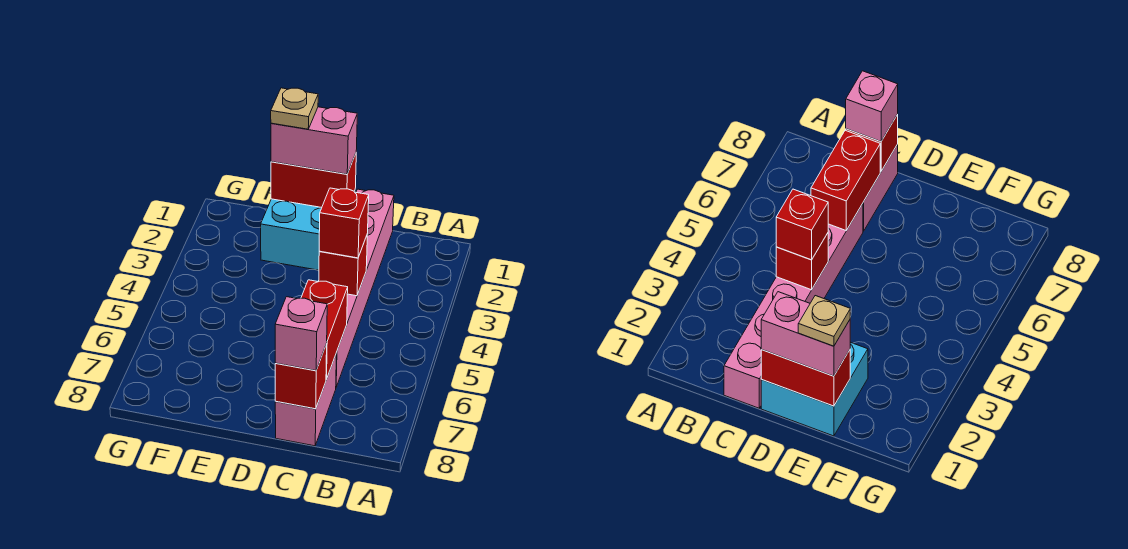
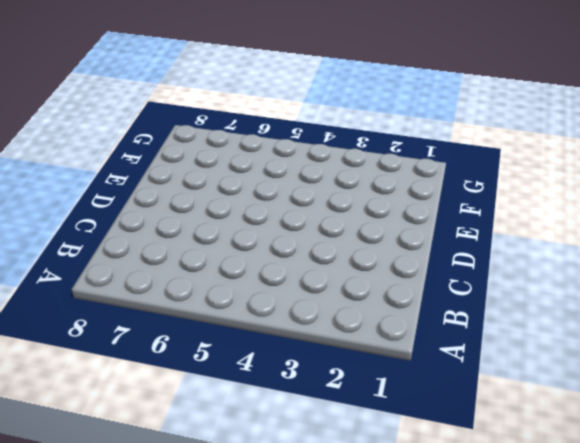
none -> pink 1x6 brick [336,189,394,387]
none -> pink 1x2 brick [275,355,336,446]

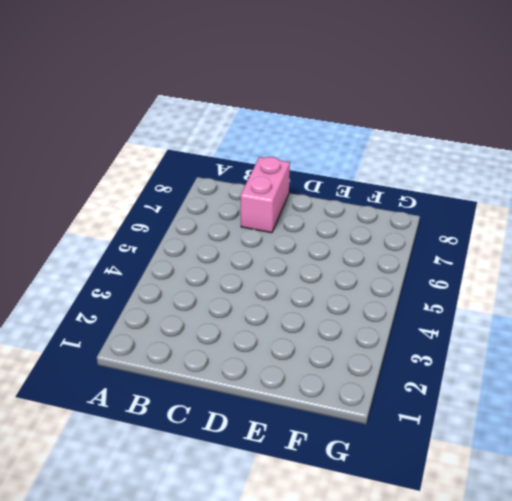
none -> pink 1x6 brick [336,189,394,387]
none -> cyan 2x2 brick [261,191,355,270]

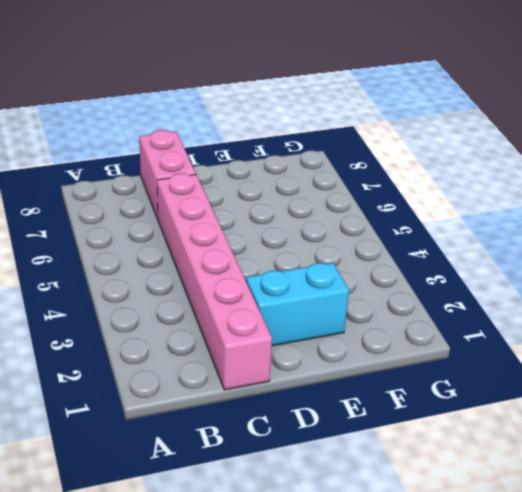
cyan 1x2 brick [246,263,349,346] -> cyan 2x2 brick [261,191,355,270]
none -> red 1x1 brick [319,236,367,296]
none -> red 1x2 brick [301,280,348,380]

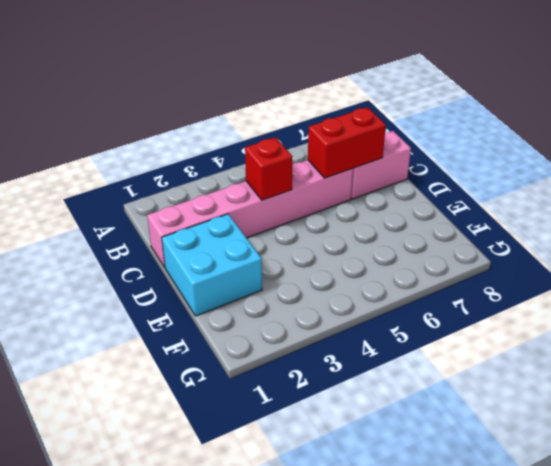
none -> red 1x1 brick [275,344,327,409]
none -> red 1x2 brick [271,154,356,208]

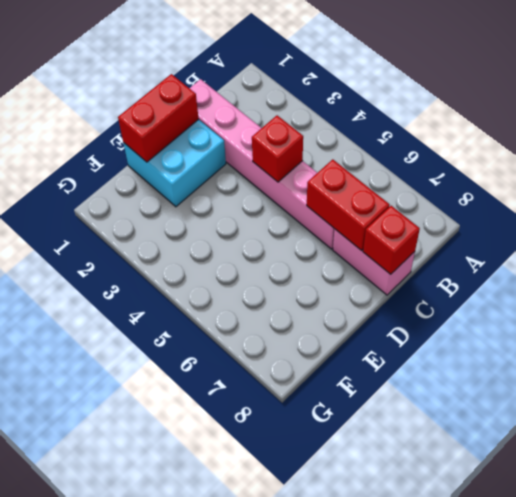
none -> red 1x1 brick [319,188,369,258]
none -> pink 1x1 brick [275,297,327,371]

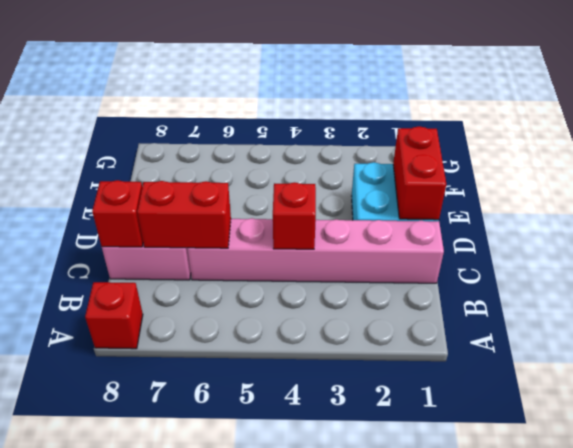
red 1x1 brick [85,282,143,349] -> red 1x1 brick moved to [319,188,369,258]
none -> pink 1x1 brick [275,297,327,371]
none -> pink 1x2 brick [271,107,357,174]

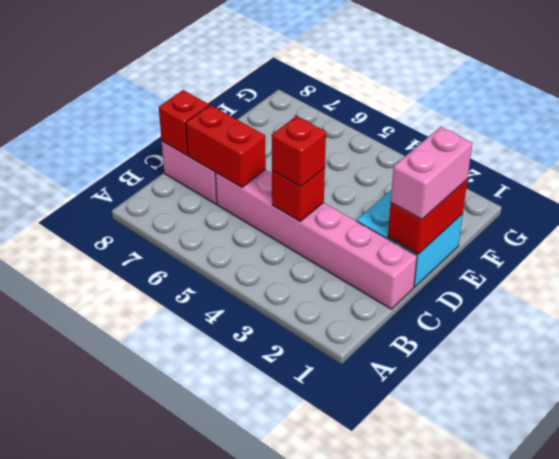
none -> pink 1x1 brick [275,297,327,371]
none -> tan 1x1 plate [271,88,318,129]

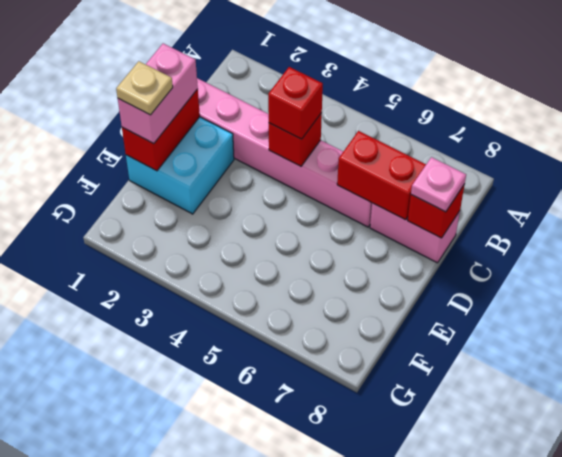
pink 1x1 plate [411,157,466,212] -> pink 1x1 brick [275,297,327,371]

